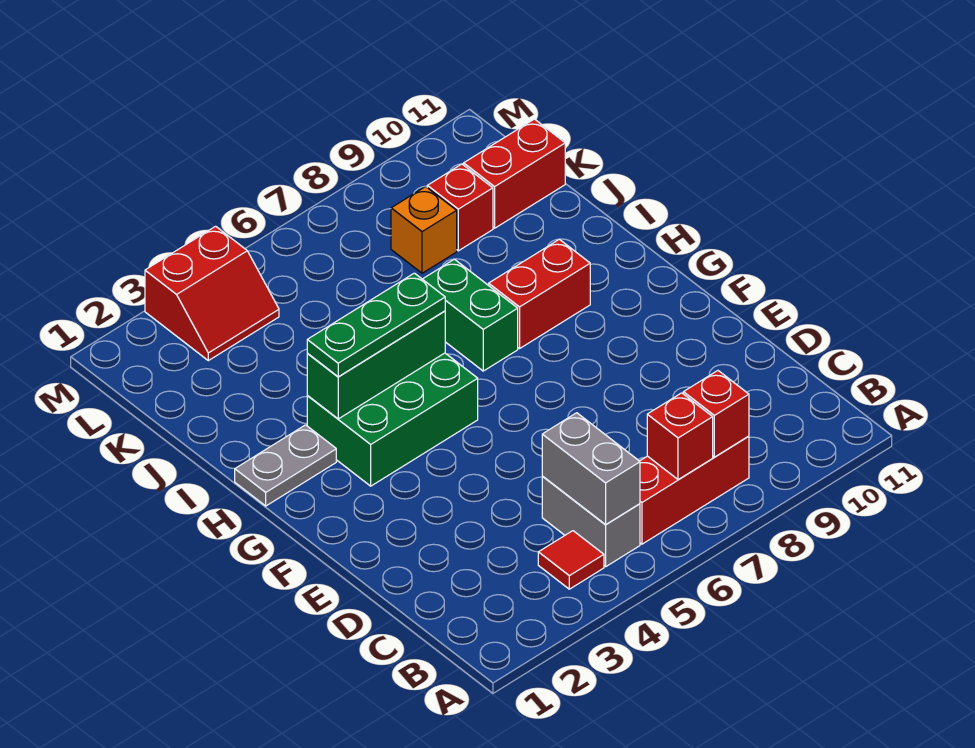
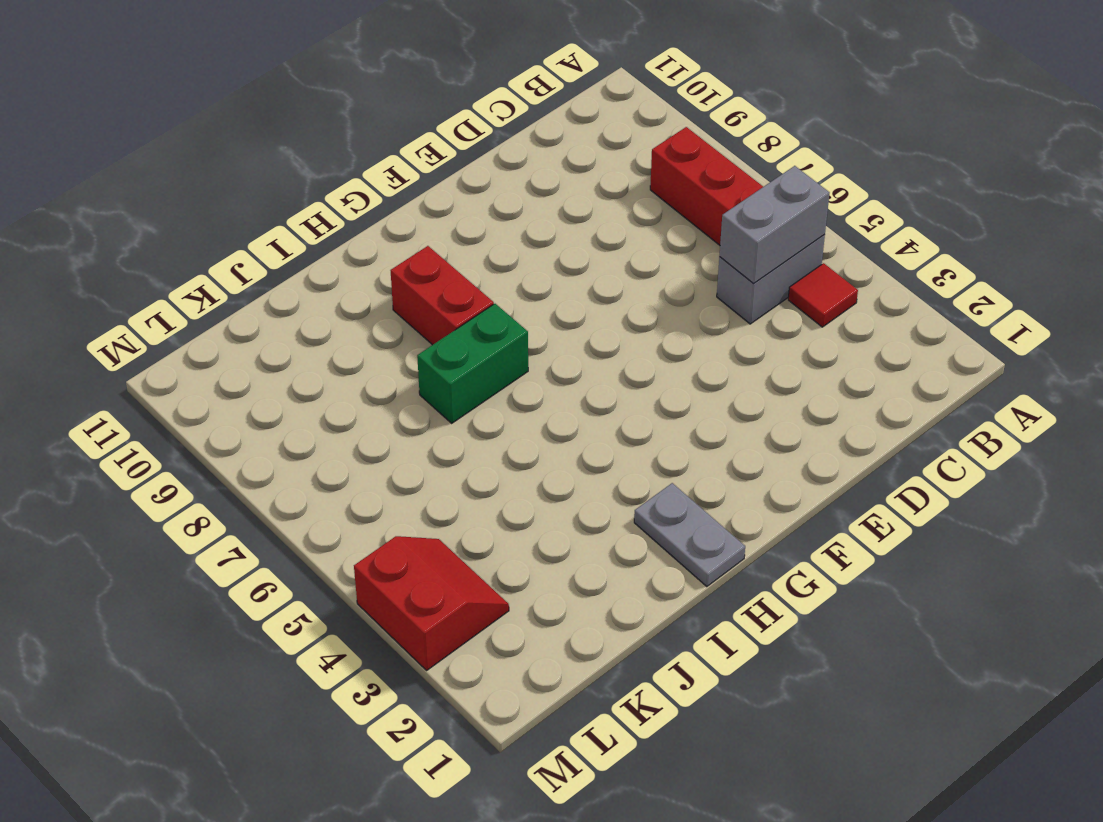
none -> green 2x3 brick [307,353,478,486]
none -> orange 1x1 brick [391,187,457,273]
none -> red 1x1 brick [427,164,493,251]

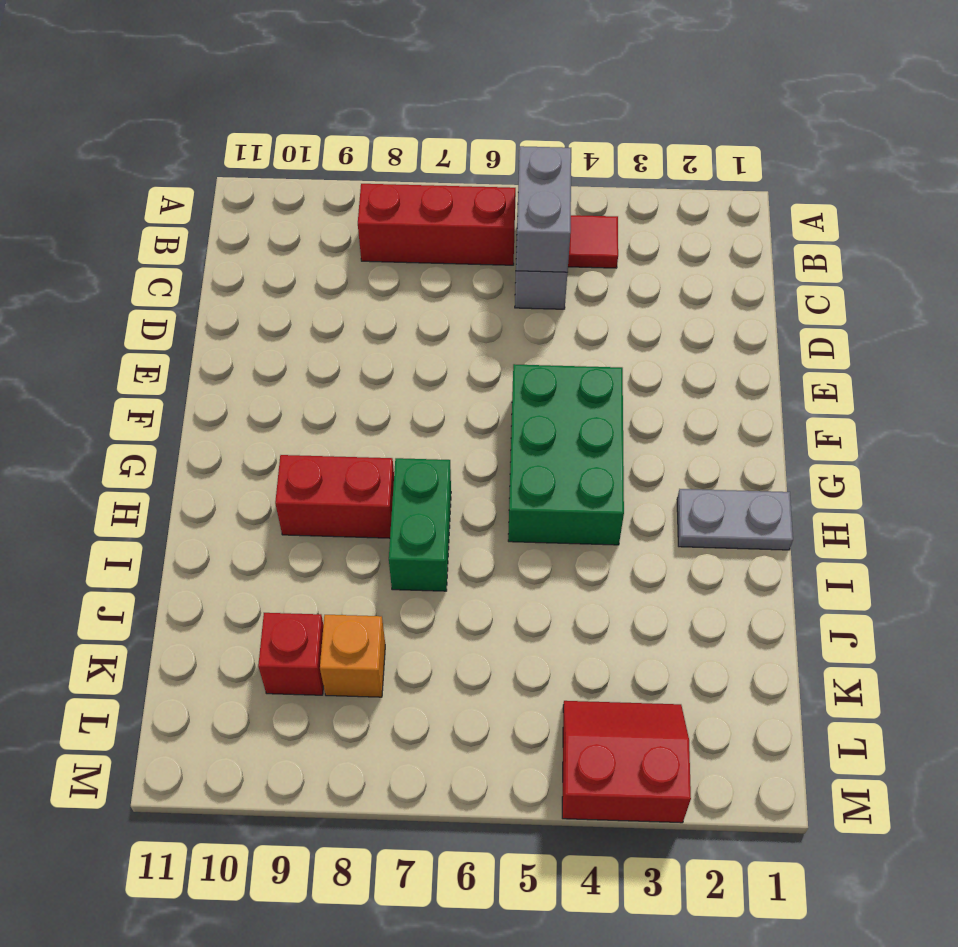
green 2x3 brick [508,364,624,545] -> green 2x3 brick turned to [307,353,478,486]
none -> red 1x2 brick [464,119,565,228]
none -> red 1x1 brick [647,393,713,480]
none -> red 1x1 brick [683,371,749,457]

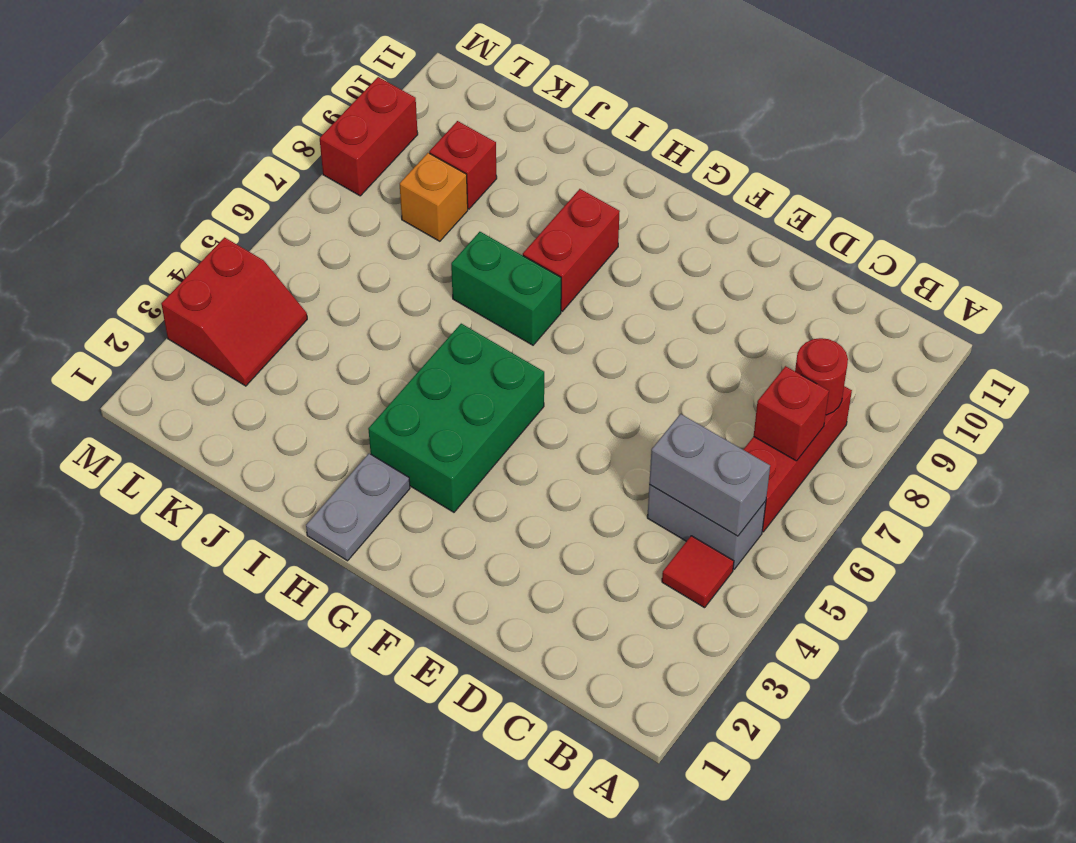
red 1x1 round brick [795,338,848,415] -> red 1x1 brick [683,371,749,457]
red 1x2 brick [320,77,418,196] -> red 1x2 brick moved to [464,119,565,228]
none -> green 1x3 brick [307,311,445,419]
none -> green 1x3 plate [307,273,445,377]

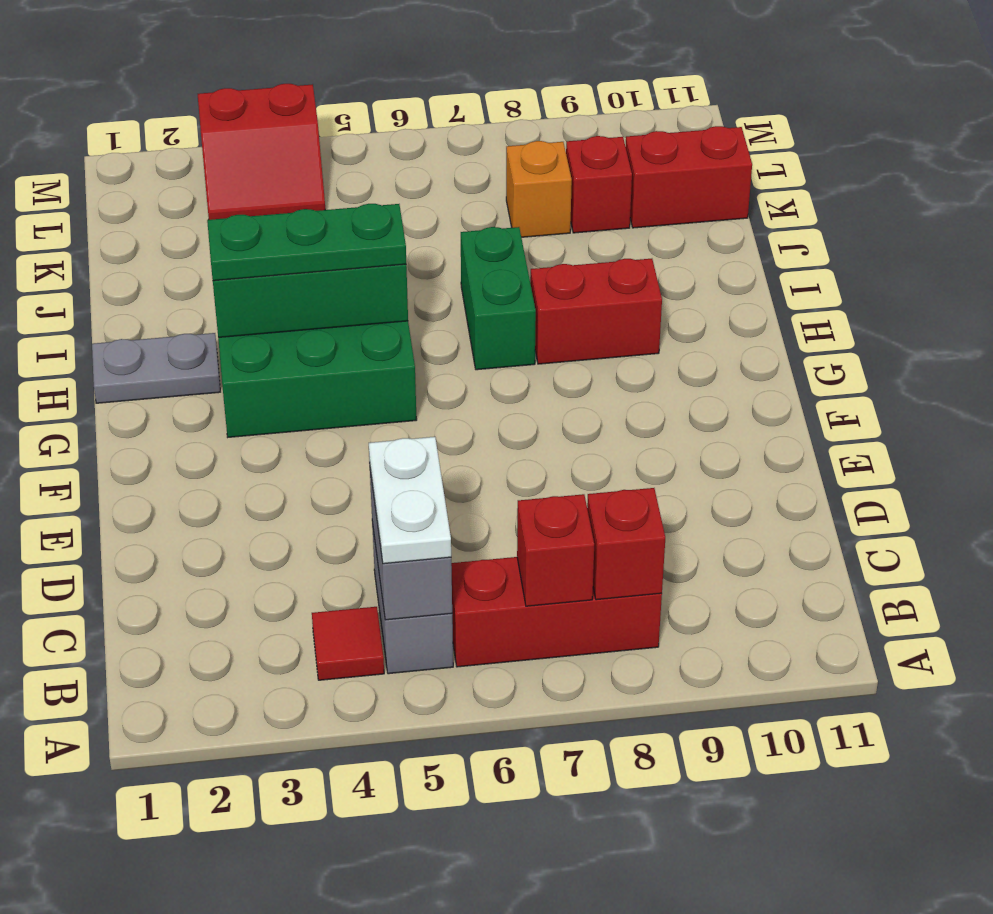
white 1x2 plate [369,437,451,564] -> none

